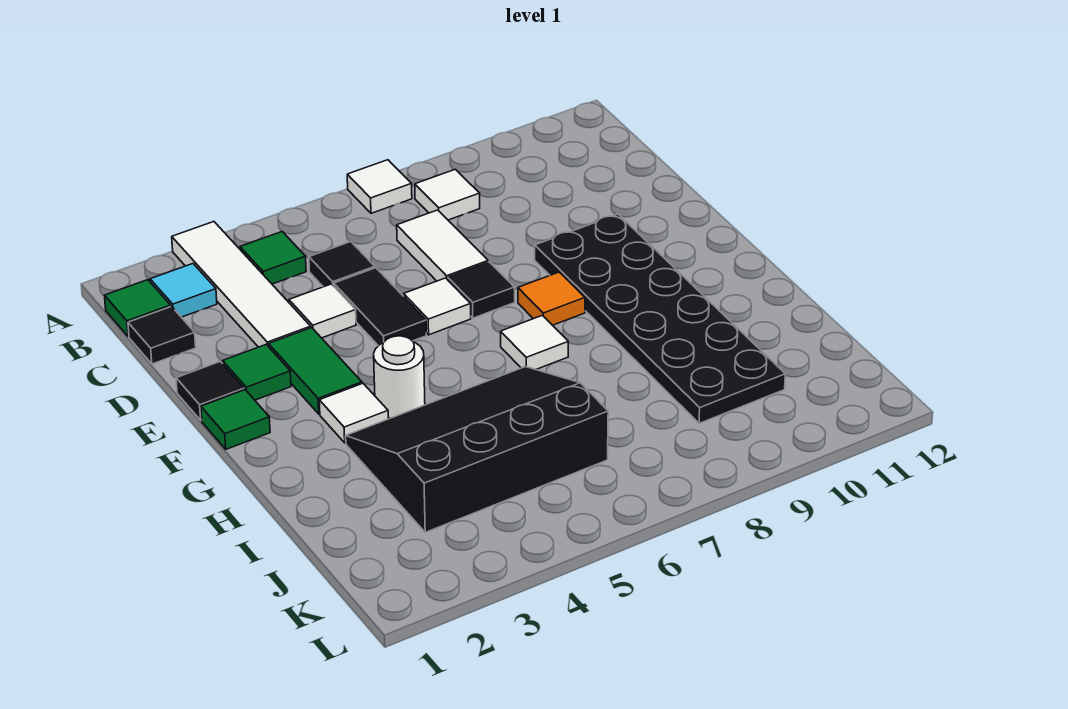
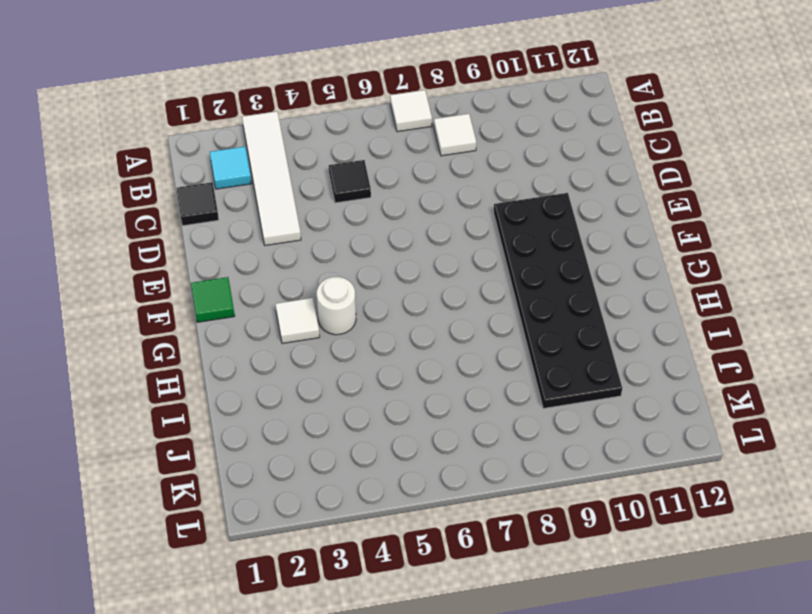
none -> green 1x1 tile [104,280,171,336]
none -> green 1x1 tile [240,232,306,284]
none -> white 1x2 tile [397,210,488,281]

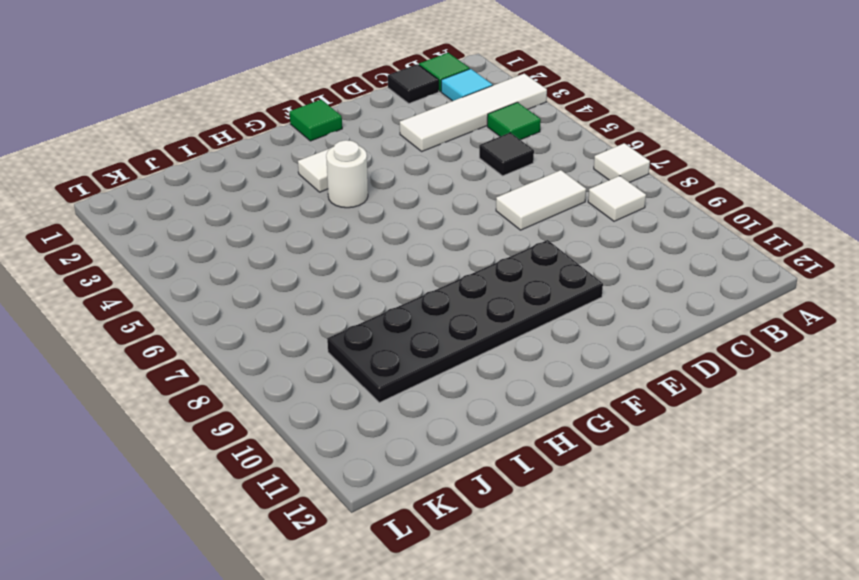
none -> white 1x1 tile [289,284,356,338]
none -> black 1x2 tile [334,268,426,346]
none -> black 1x1 tile [176,362,244,420]

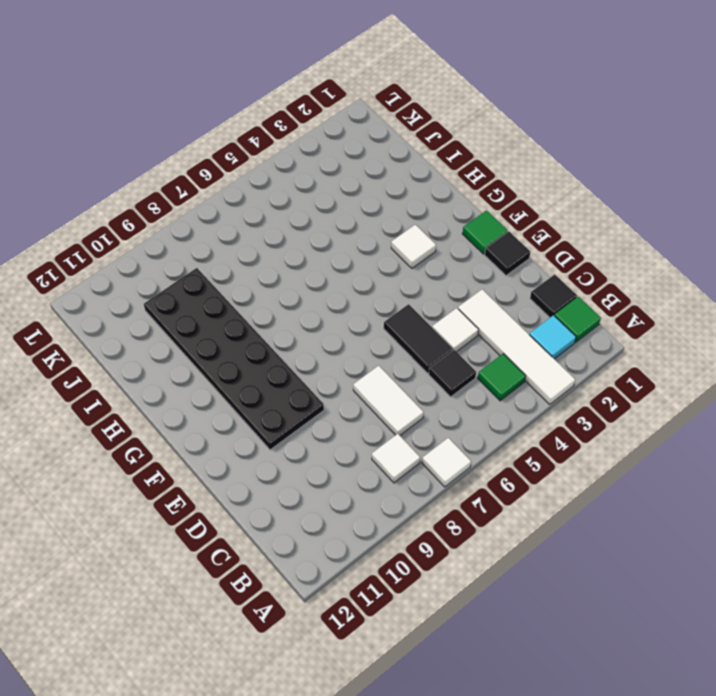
none -> green 1x1 tile [223,345,291,400]
none -> green 1x2 tile [269,328,362,414]
none -> white 1x1 tile [404,278,471,335]

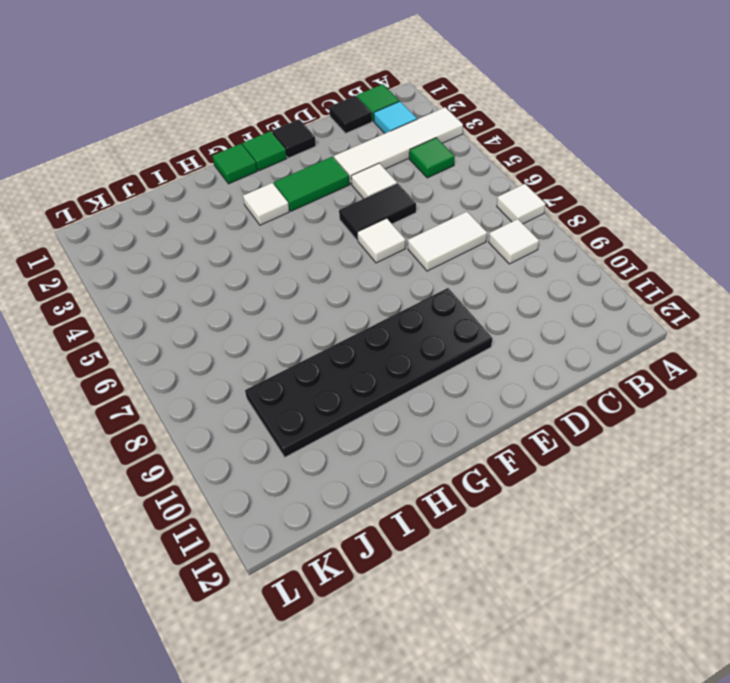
green 1x1 tile [212,144,257,184] -> green 1x1 tile moved to [223,345,291,400]
none -> black 1x1 tile [309,242,375,287]
none -> black 1x1 tile [448,262,515,318]
none -> orange 1x1 tile [518,272,585,325]

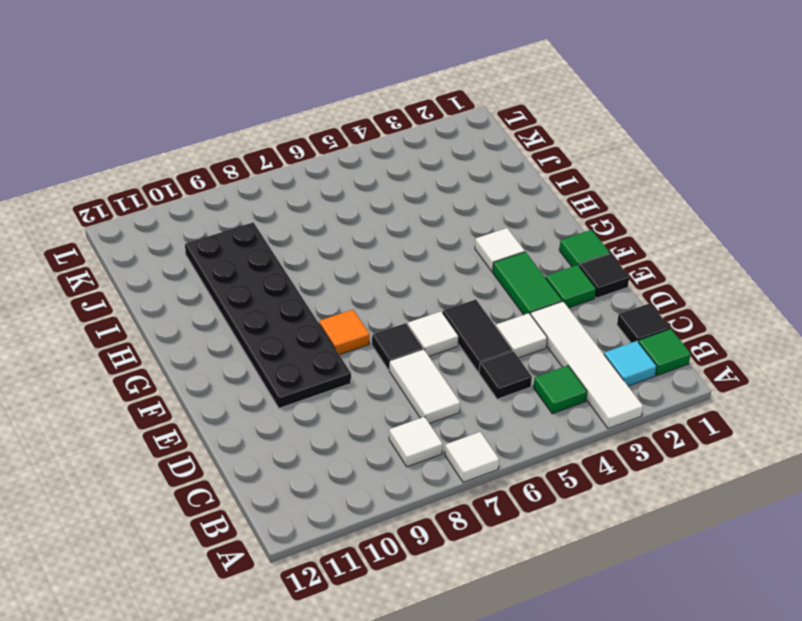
none -> white 1x1 round brick [374,336,425,418]
none -> white 1x1 tile [501,315,568,370]
none -> black 3x4 slope [346,367,608,532]

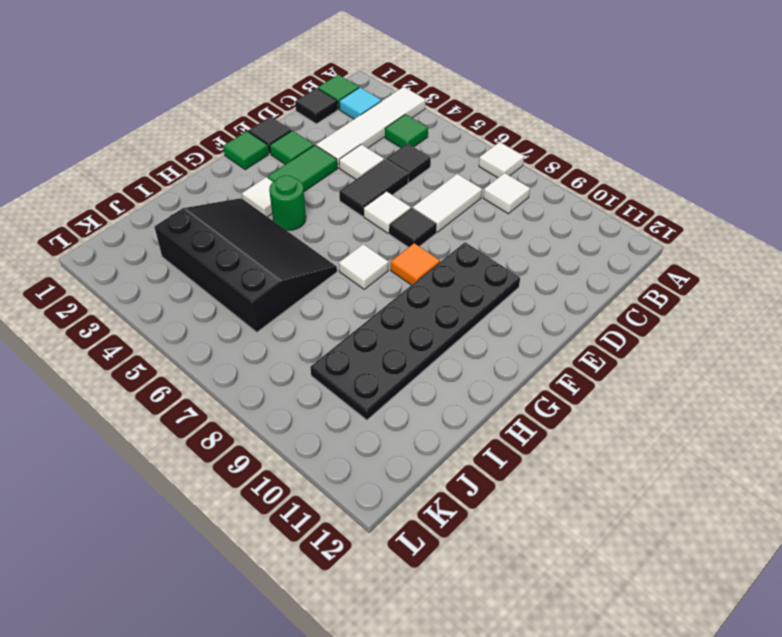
green 1x1 round brick [269,176,306,230] -> white 1x1 round brick [374,336,425,418]

